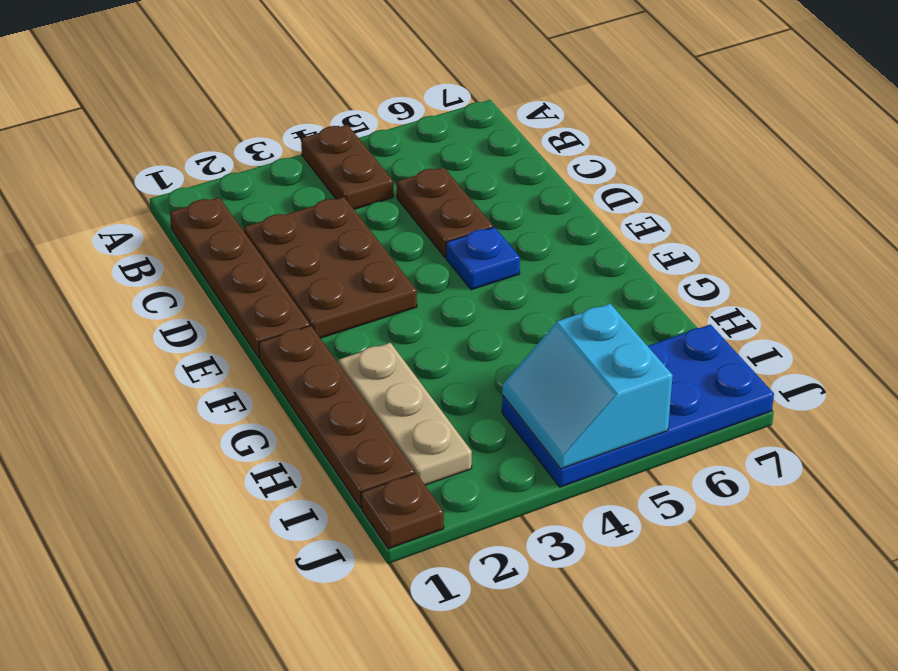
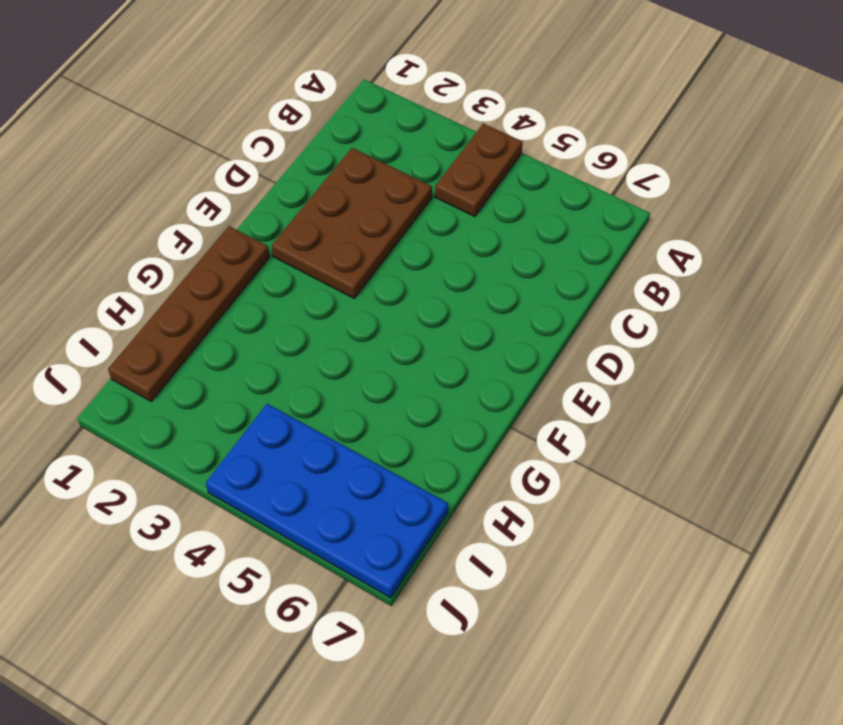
none -> brown 1x4 plate [170,197,310,358]
none -> brown 1x2 plate [397,167,493,258]

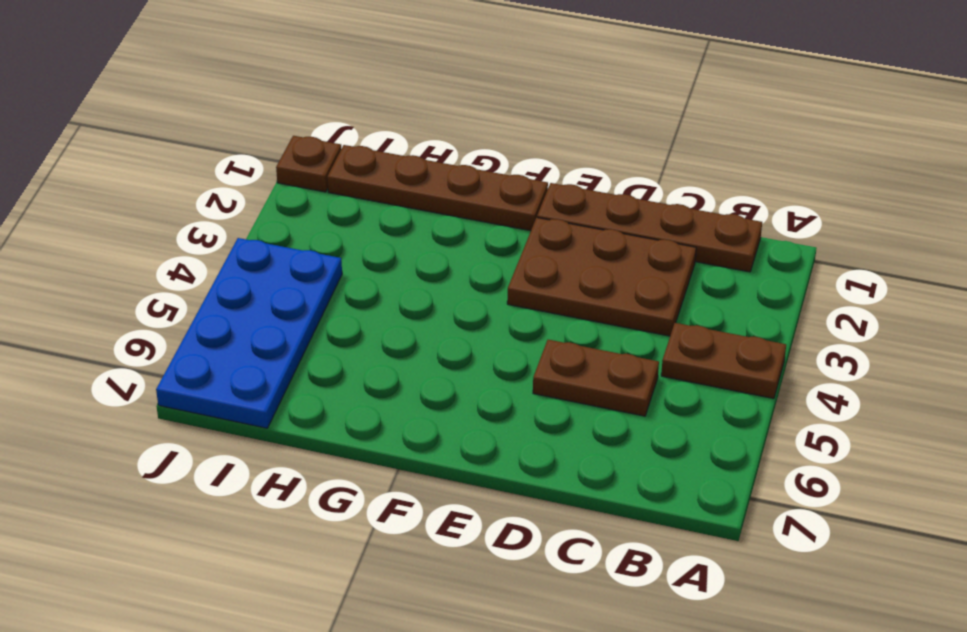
none -> blue 1x1 plate [446,227,520,290]
none -> tan 1x3 plate [339,343,472,485]

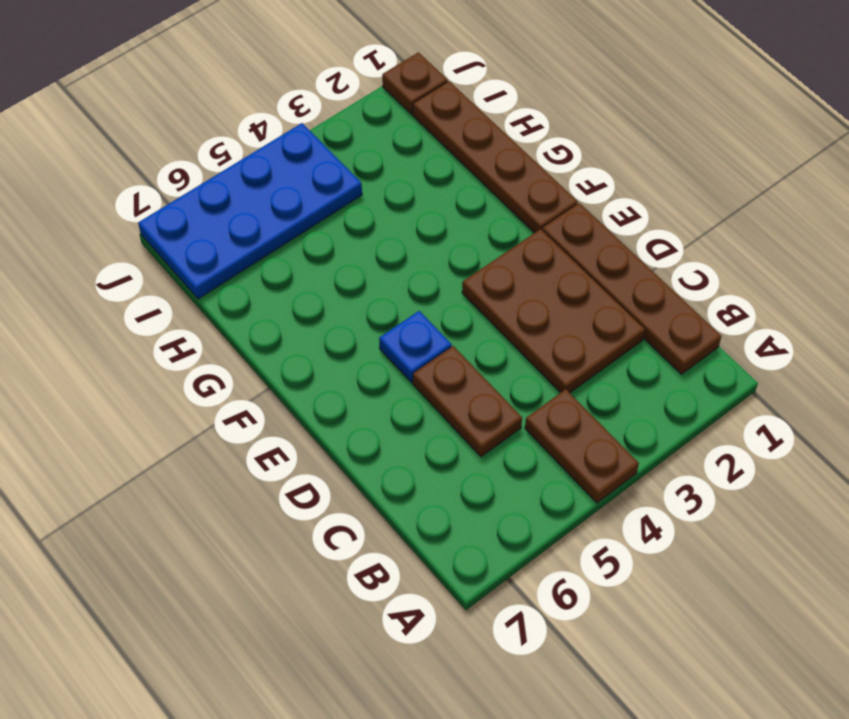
none -> tan 1x3 plate [339,343,472,485]
none -> cyan 2x2 slope [502,304,673,469]

